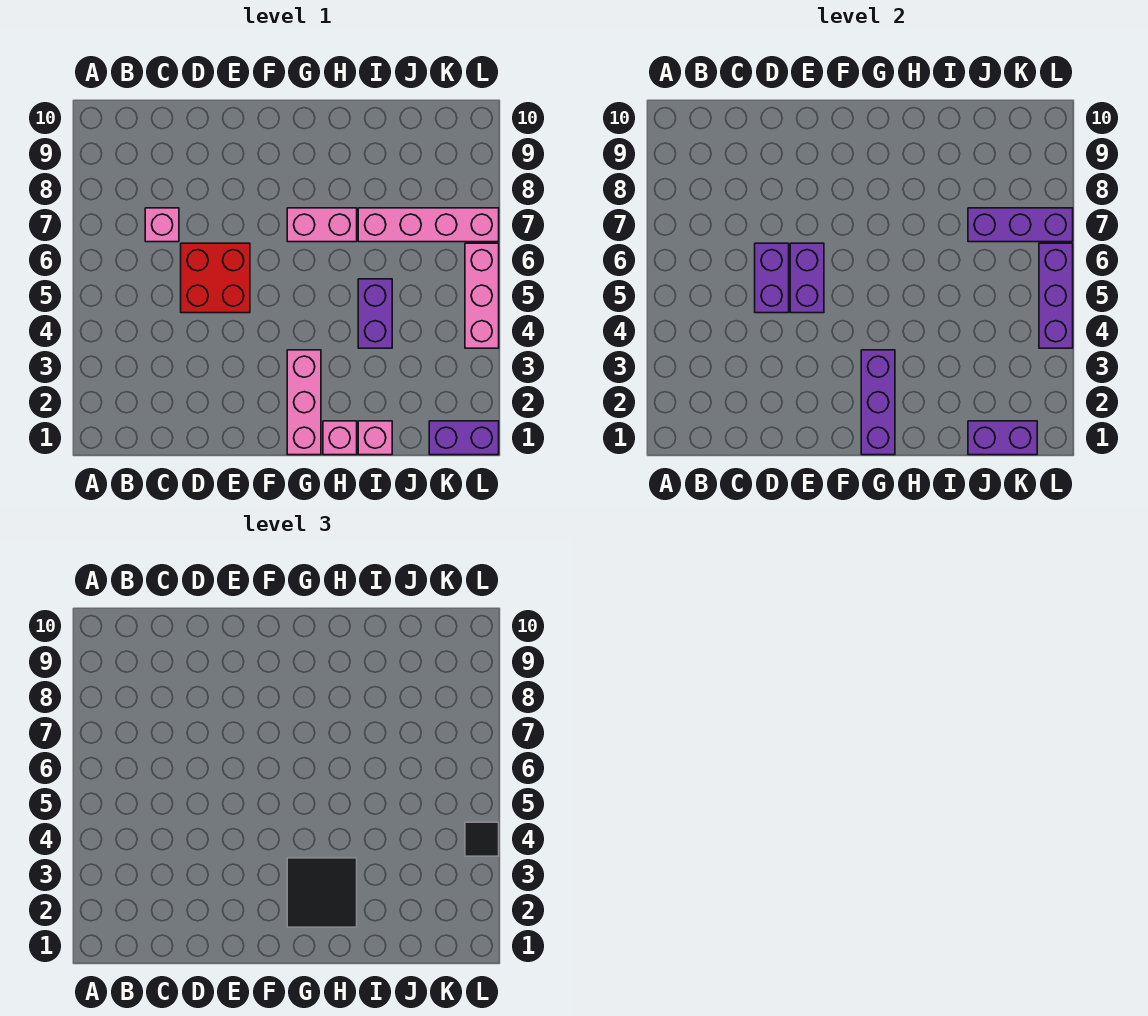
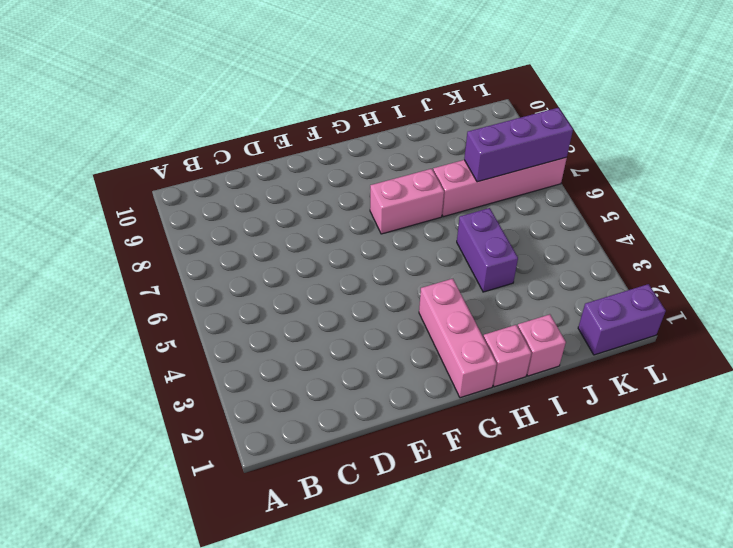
none -> pink 1x1 brick [145,208,179,242]
none -> red 2x2 brick [181,243,250,313]
none -> pink 1x3 brick [465,243,499,348]

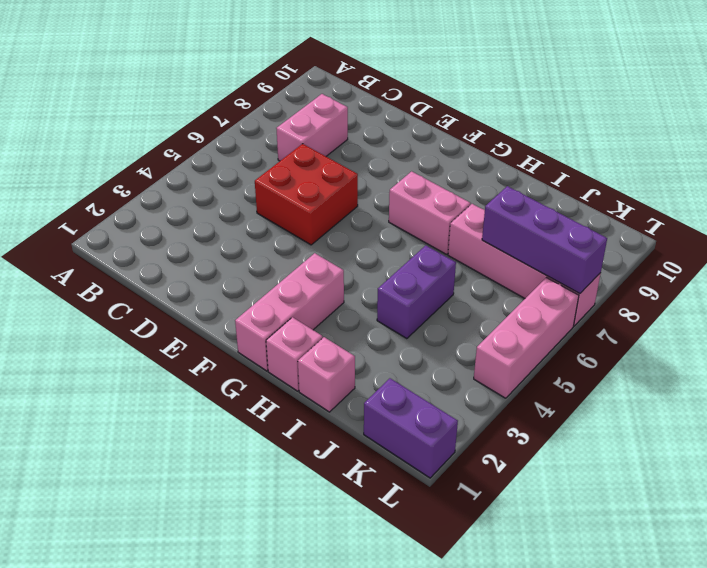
pink 1x2 brick [276,94,348,161] -> pink 1x1 brick [145,208,179,242]
none -> purple 1x2 brick [755,243,789,313]
none -> purple 1x2 brick [790,243,824,313]
none -> purple 1x3 brick [861,350,895,455]

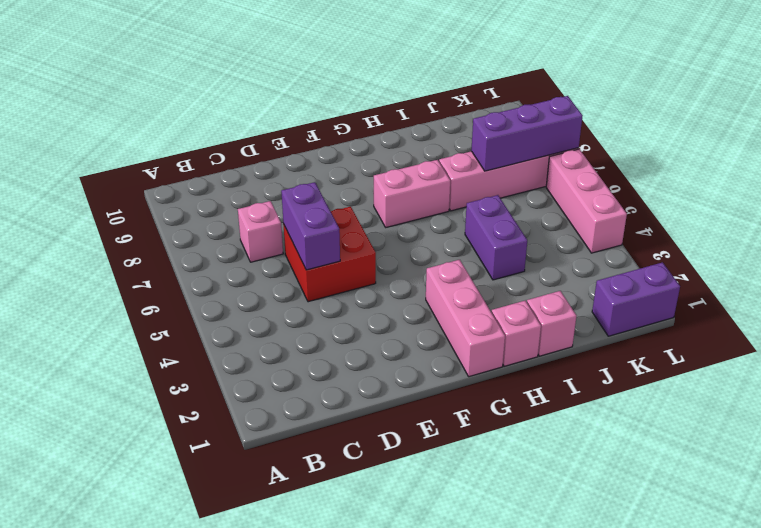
none -> purple 1x2 brick [790,243,824,313]
none -> purple 1x3 brick [861,350,895,455]
none -> purple 1x2 brick [968,421,1037,455]

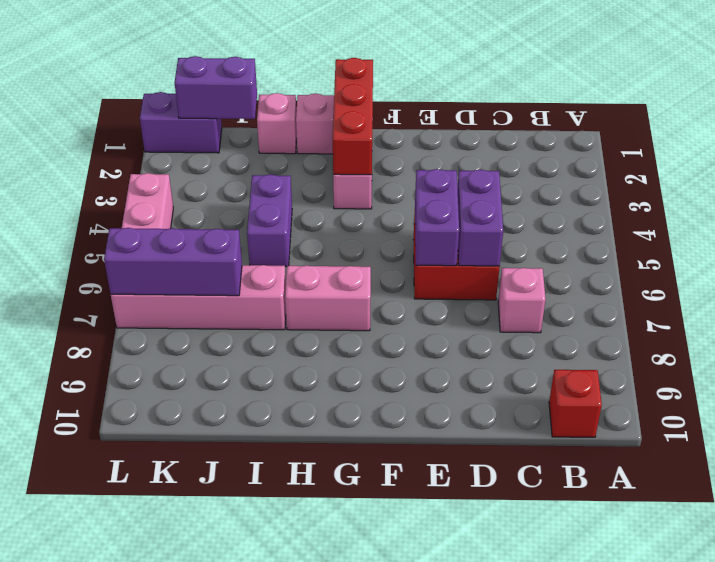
red 1x1 brick [549,370,602,437] -> none
red 1x3 brick [333,58,373,175] -> purple 1x3 brick [861,350,895,455]
none -> purple 1x3 brick [1039,243,1073,348]
none -> black 2x2 tile [287,858,357,927]
none -> black 1x1 tile [465,822,499,856]

